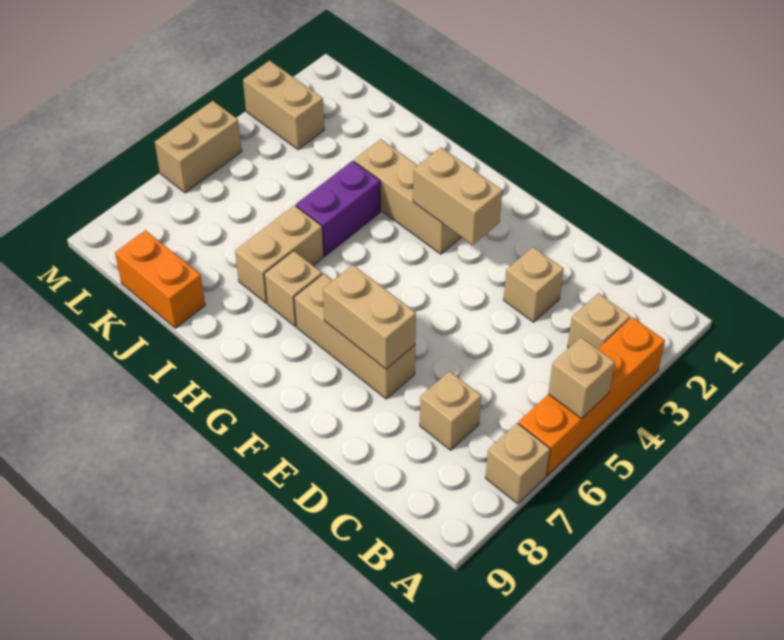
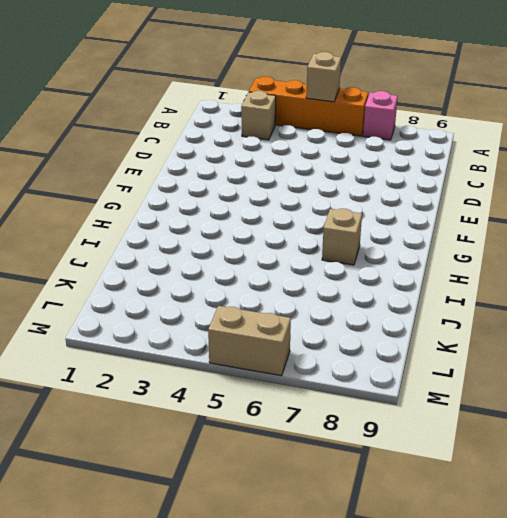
pink 1x1 brick [363,91,398,140] -> tan 1x1 brick [486,423,550,504]
none -> tan 1x1 brick [420,371,481,450]
none -> tan 1x1 brick [504,247,564,322]
none -> tan 1x3 brick [294,274,415,399]

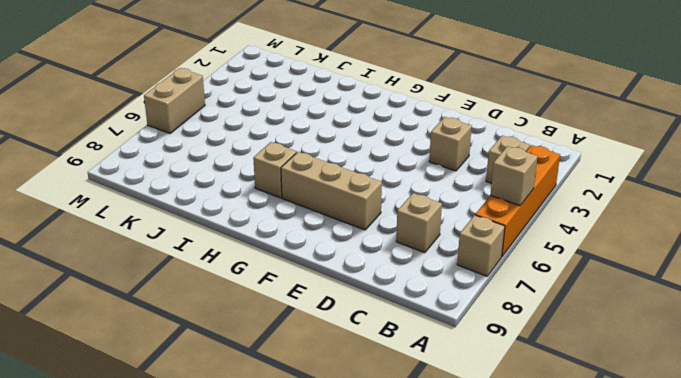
none -> tan 1x3 brick [354,139,461,254]
none -> purple 1x2 brick [296,161,381,256]
none -> tan 1x2 brick [235,205,324,303]

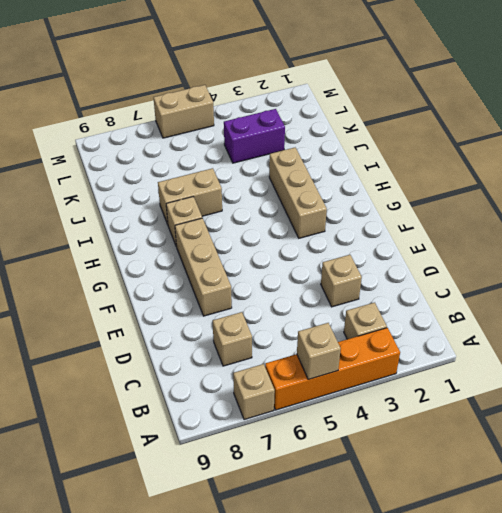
purple 1x2 brick [224,109,285,163] -> purple 1x2 brick moved to [296,161,381,256]
none -> orange 1x2 brick [115,230,205,328]
none -> tan 1x2 brick [243,61,324,150]
none -> tan 1x2 brick [323,265,416,369]

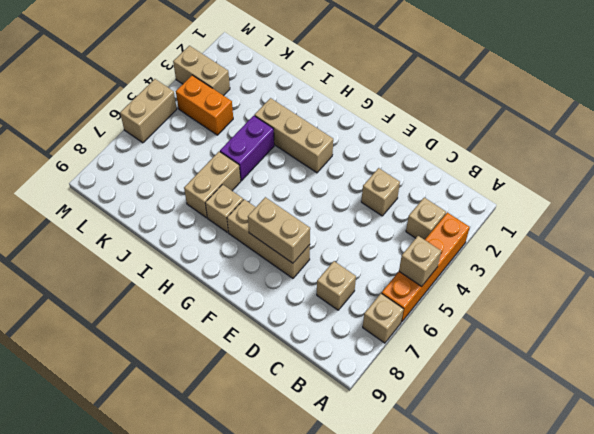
orange 1x2 brick [176,75,233,135] -> orange 1x2 brick moved to [115,230,205,328]
none -> tan 1x2 brick [413,148,502,245]

